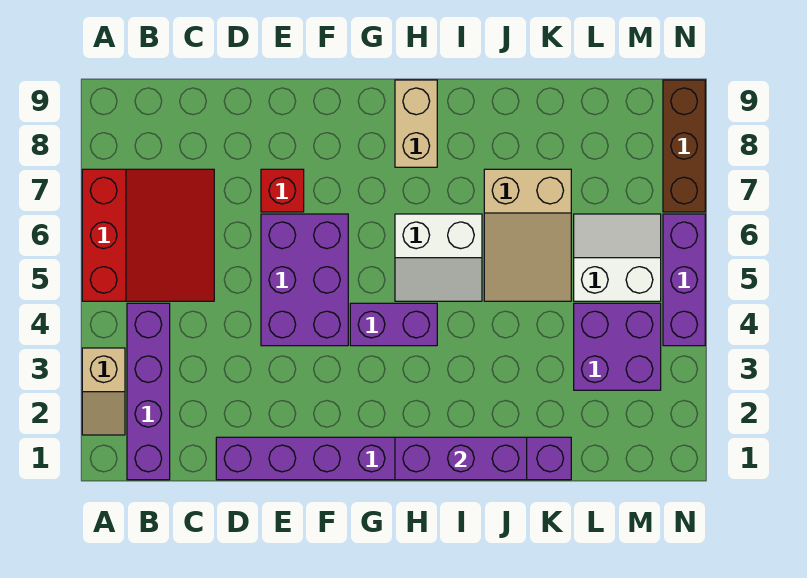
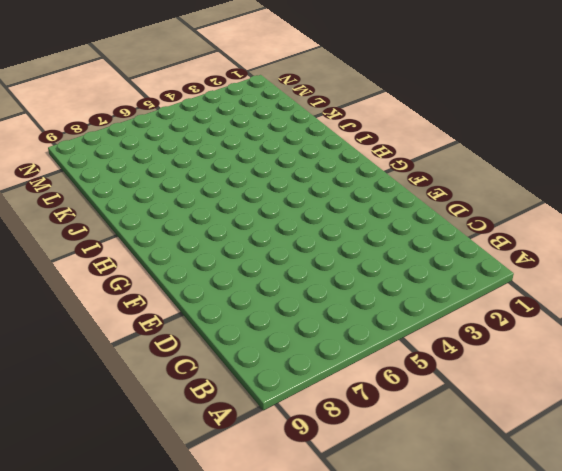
none -> tan 1x2 slope [82,348,125,435]
none -> red 3x3 slope [82,169,214,301]
none -> purple 1x4 brick [127,303,170,480]

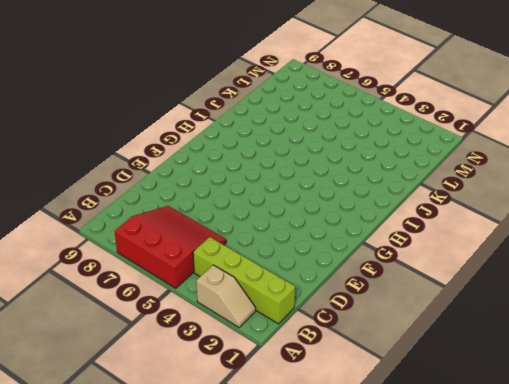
lime 1x4 brick [193,237,295,324] -> purple 1x4 brick [127,303,170,480]
none -> purple 1x8 brick [216,437,571,480]
none -> purple 2x3 brick [261,214,348,346]
none -> red 1x1 brick [261,169,304,212]

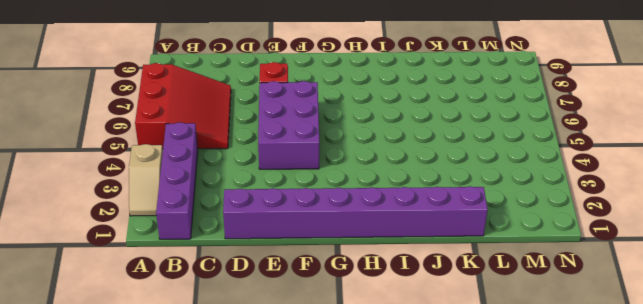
none -> purple 1x2 brick [350,303,437,346]
none -> white 2x2 slope [395,214,482,301]
none -> tan 1x2 brick [395,80,437,167]

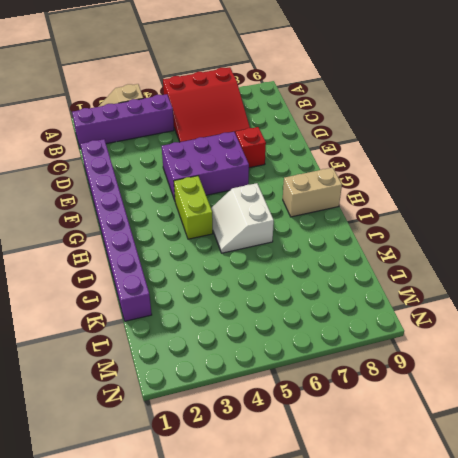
lime 1x2 brick [174,176,213,239] -> purple 1x2 brick [350,303,437,346]
none -> tan 2x3 slope [484,169,571,301]
none -> purple 2x2 brick [574,303,661,390]
none -> white 2x2 slope [574,214,661,301]

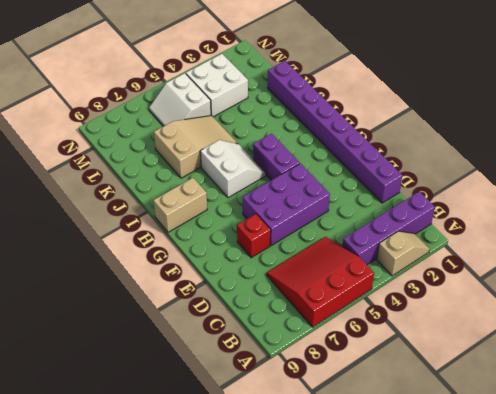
white 2x2 brick [186,54,248,117] -> purple 2x2 brick [574,303,661,390]
none -> purple 1x3 brick [663,214,705,346]
none -> brown 1x3 brick [663,80,705,212]
none -> purple 1x3 brick [395,437,527,480]

